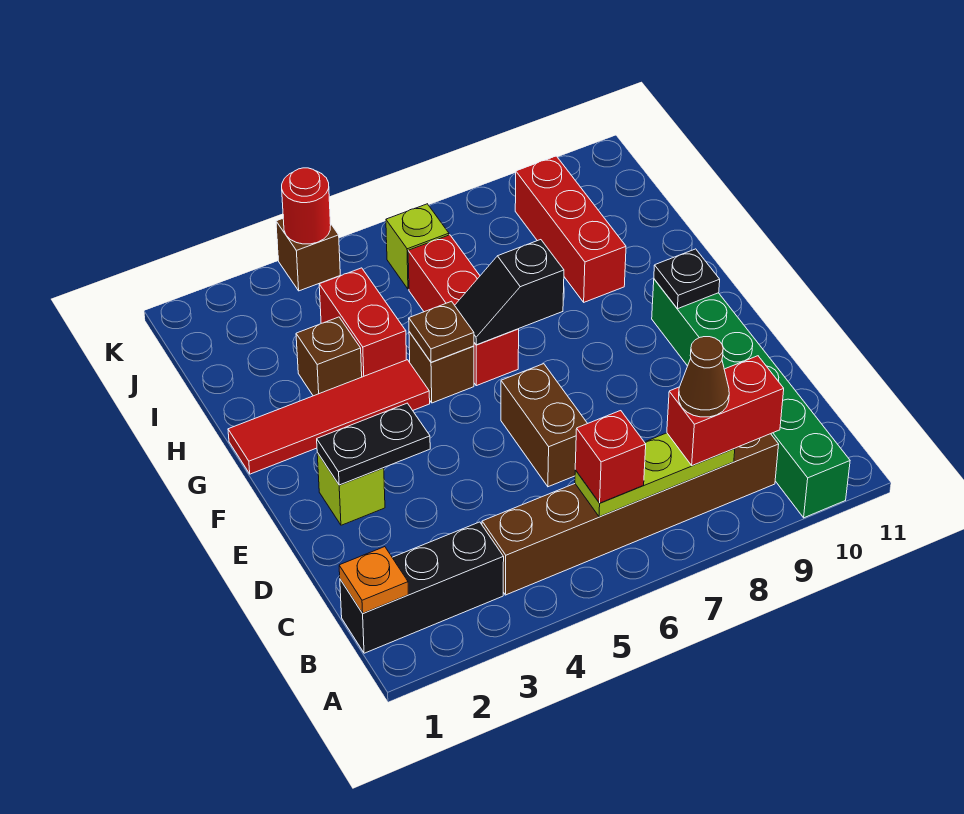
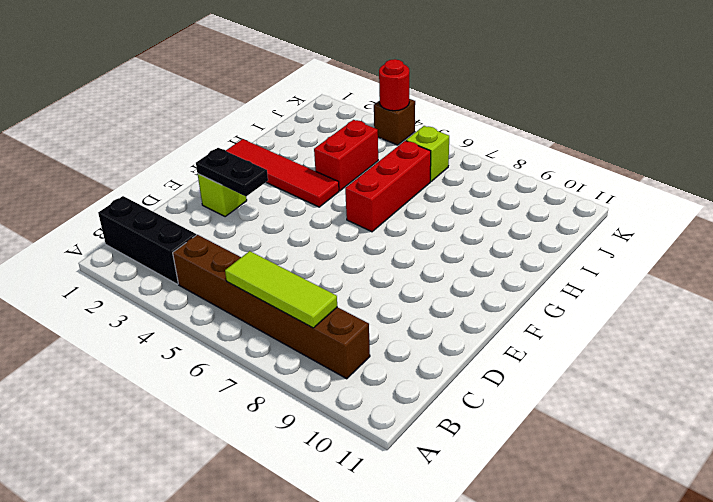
lime 1x3 tile [225,251,337,328] -> lime 1x3 plate [575,433,735,517]
none -> green 1x6 brick [652,279,850,518]
none -> brown 1x2 brick [501,364,588,487]
none -> brown 1x1 brick [409,332,474,403]

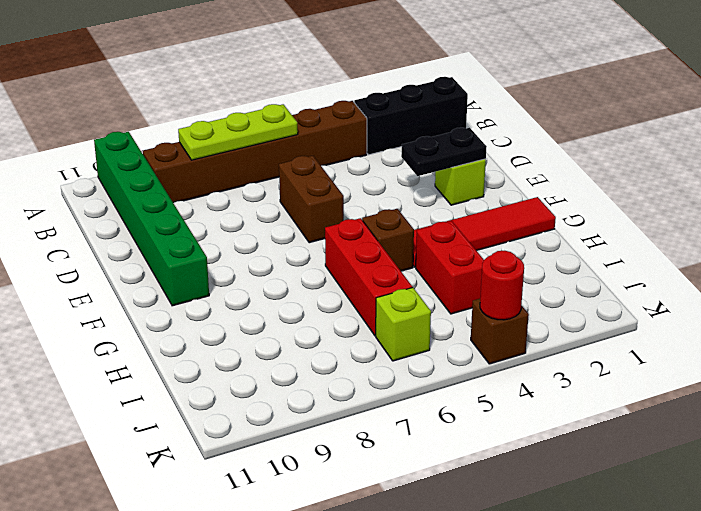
none -> brown 1x1 brick [296,317,362,396]
none -> red 1x3 brick [515,156,626,302]
none -> orange 1x1 plate [339,547,408,613]

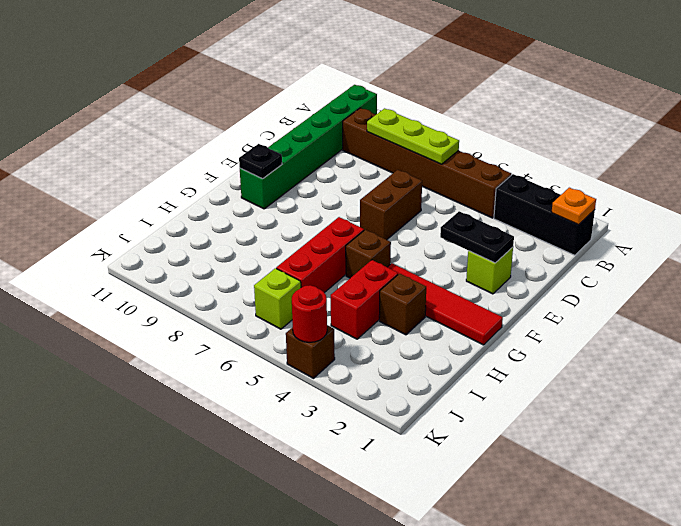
none -> red 1x3 brick [515,156,626,302]
none -> brown 1x1 plate [409,301,474,362]
none -> black 1x2 slope [455,240,564,345]

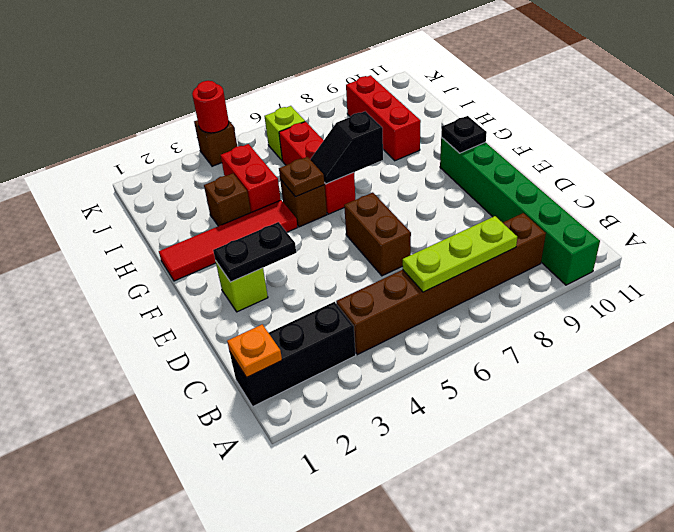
none -> red 1x1 brick [575,411,646,503]
none -> red 1x2 brick [667,356,784,465]
none -> brown 1x1 cone [679,337,729,417]

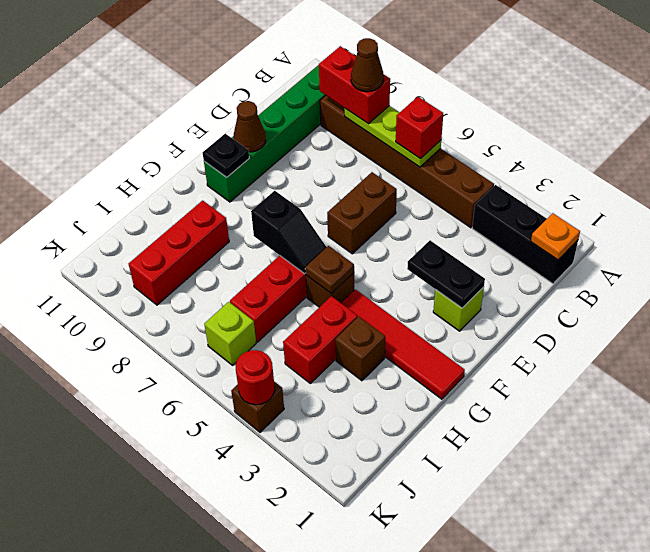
brown 1x1 cone [234,101,266,152] -> none

